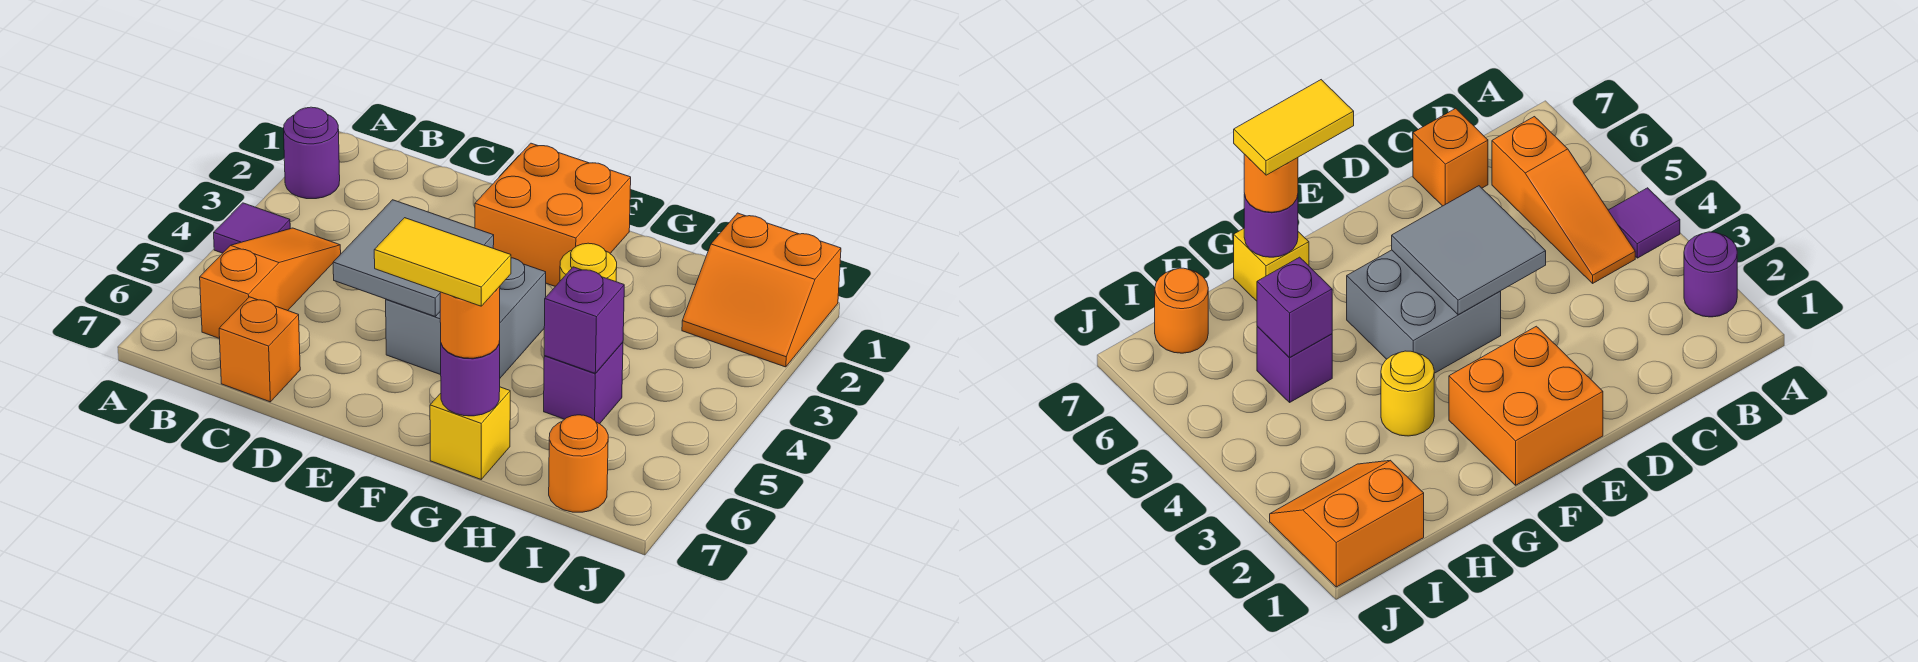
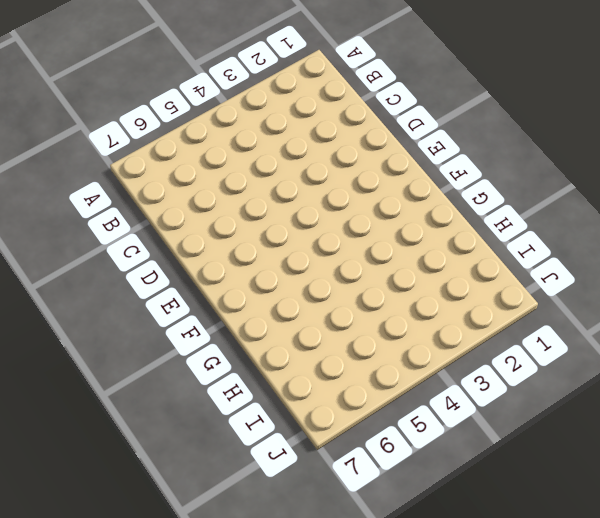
none -> purple 1x1 round brick [284,107,340,199]
none -> purple 1x1 tile [214,203,290,253]
none -> orange 1x3 slope [200,228,341,339]

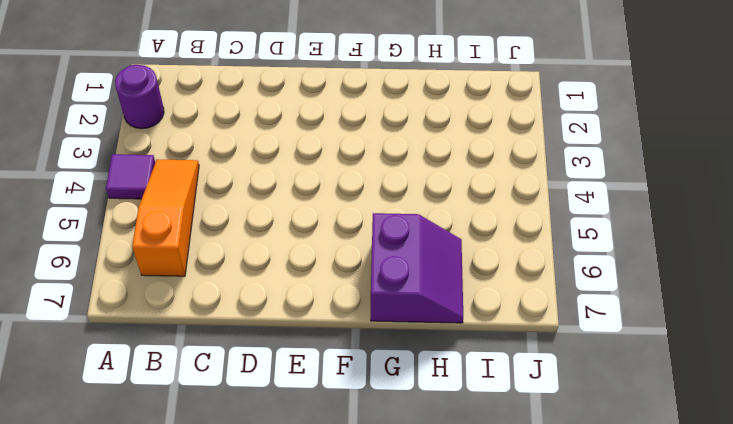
purple 2x2 slope [371,213,463,323] -> yellow 1x1 brick [430,387,510,479]
none -> orange 1x1 brick [219,297,300,402]
none -> orange 2x2 brick [475,143,631,286]
none -> grey 2x2 brick [386,258,546,378]

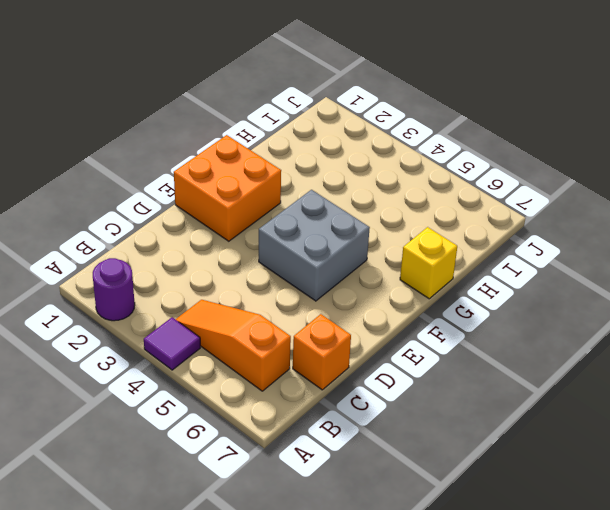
none -> yellow 1x1 round brick [560,243,617,282]
none -> purple 1x1 brick [544,342,623,424]
none -> orange 2x2 slope [682,213,841,367]

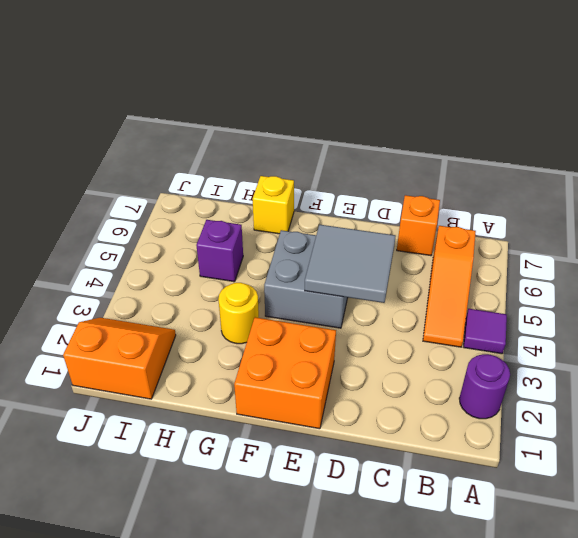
none -> orange 1x1 round brick [549,415,608,512]
none -> purple 1x1 round brick [441,341,500,416]
none -> purple 1x1 brick [544,267,624,374]

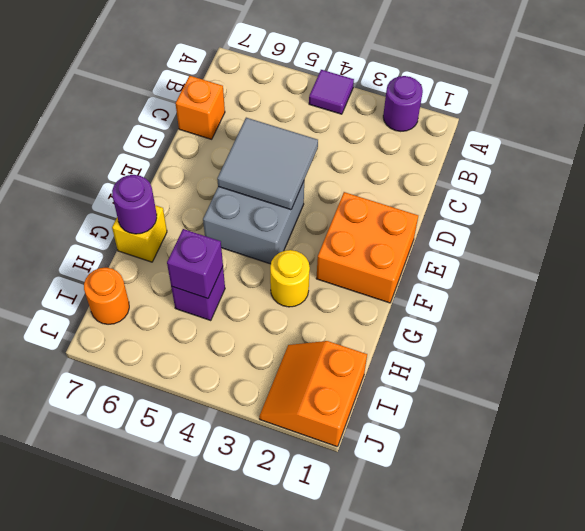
none -> orange 1x3 slope [200,228,341,339]
none -> orange 1x1 round brick [440,286,500,358]
none -> yellow 1x2 tile [374,218,511,306]

